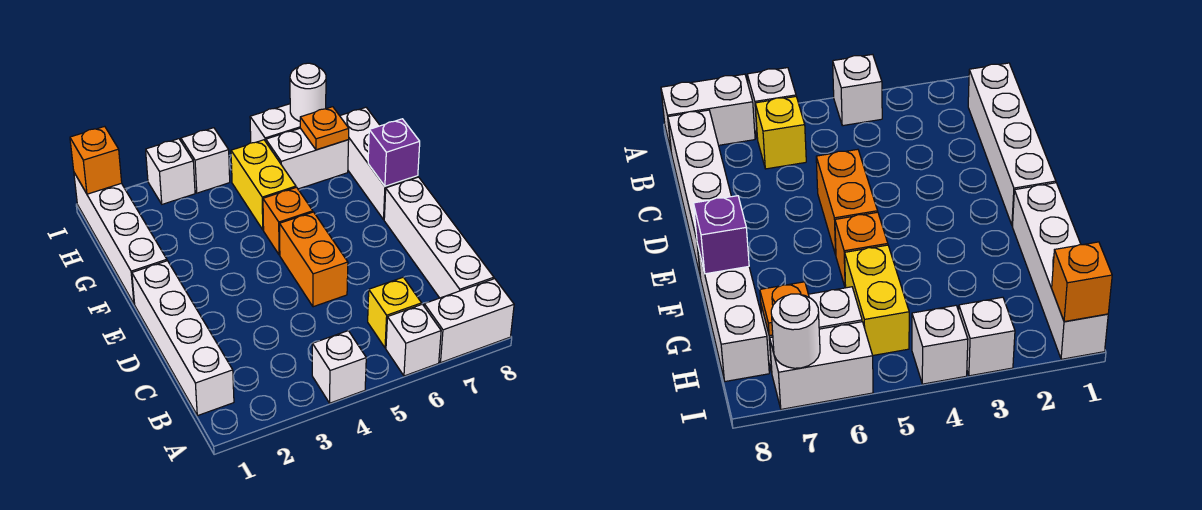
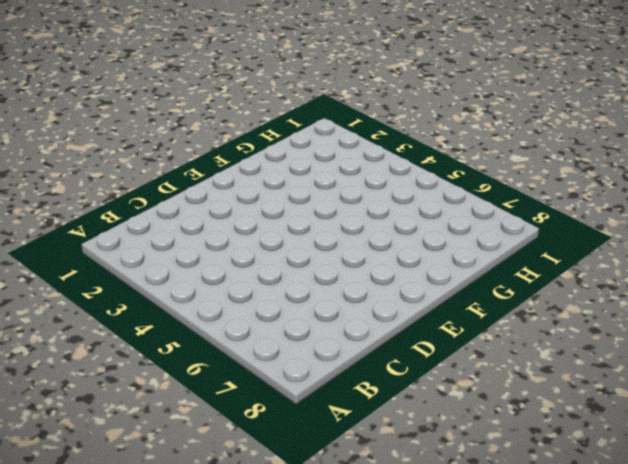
none -> white 1x1 brick [312,331,366,403]
none -> white 1x1 brick [386,304,441,376]
none -> white 1x2 brick [424,279,514,362]

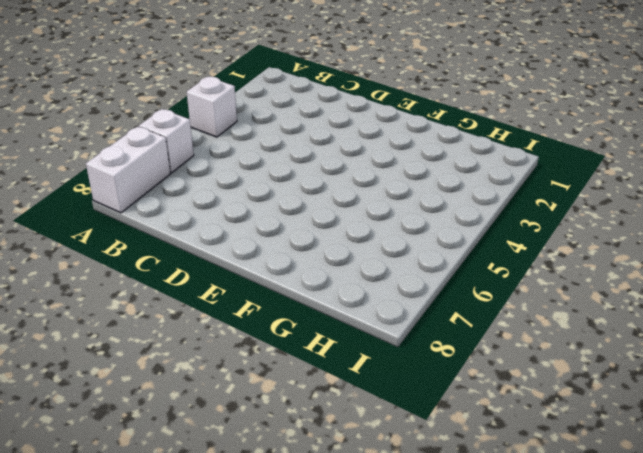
none -> white 1x4 brick [132,261,234,416]
none -> yellow 1x1 brick [368,277,422,348]
none -> white 1x4 brick [384,177,494,298]

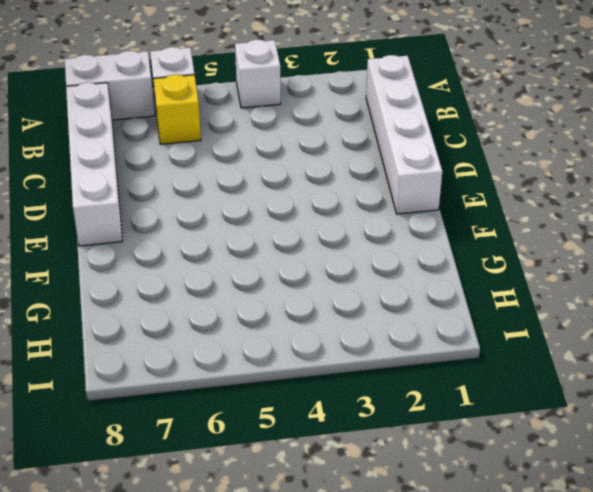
none -> orange 1x2 brick [280,212,348,307]
none -> white 1x4 brick [74,173,167,304]
none -> orange 1x1 brick [263,187,313,255]

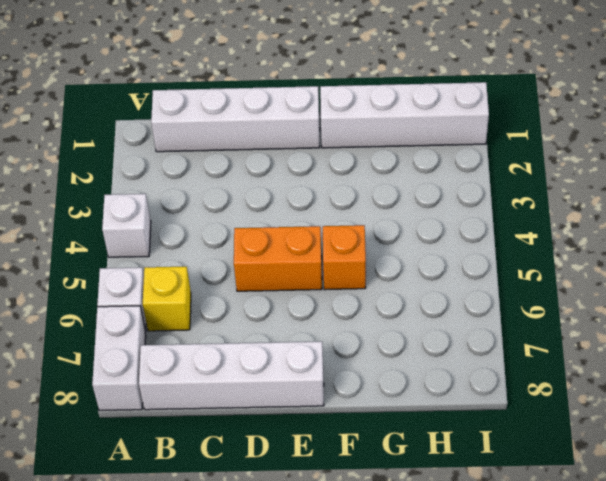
none -> white 1x3 brick [340,107,418,219]
none -> yellow 1x2 brick [231,140,296,230]
none -> white 1x2 brick [266,128,349,189]

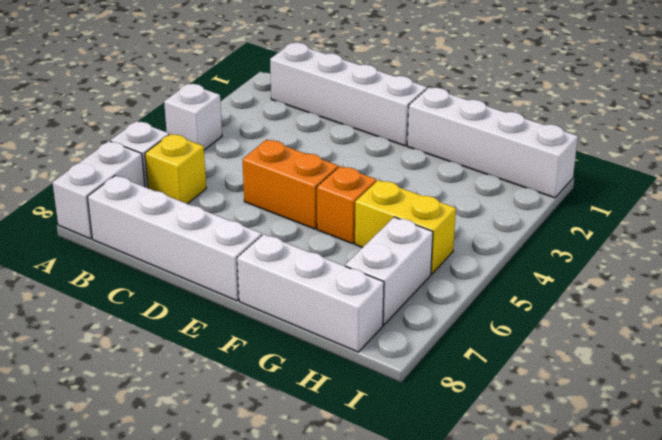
none -> white 1x1 brick [146,139,195,204]
none -> white 1x1 brick [181,128,230,193]
none -> white 1x2 brick [250,104,300,143]

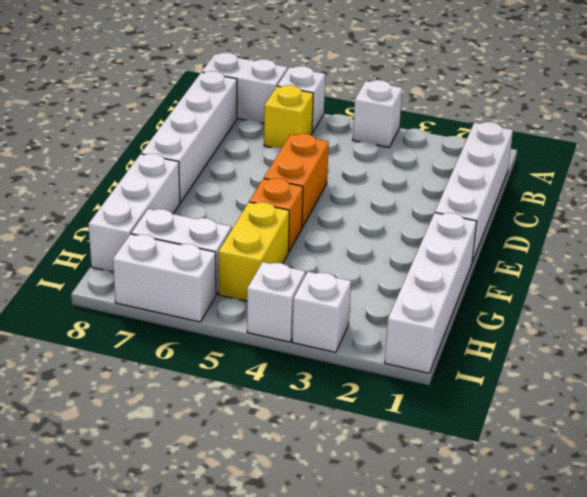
none -> purple 1x1 brick [368,119,420,186]
none -> orange 1x1 plate [300,107,349,150]
none -> orange 1x1 brick [70,126,122,194]

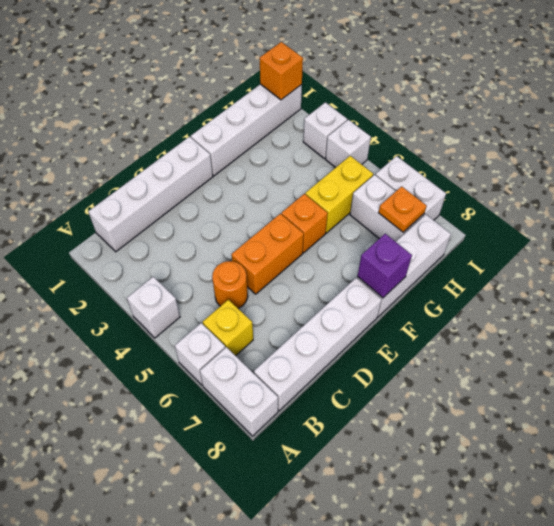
orange 1x1 round brick [212,261,248,308] -> none
none -> white 1x1 round brick [290,63,326,121]

